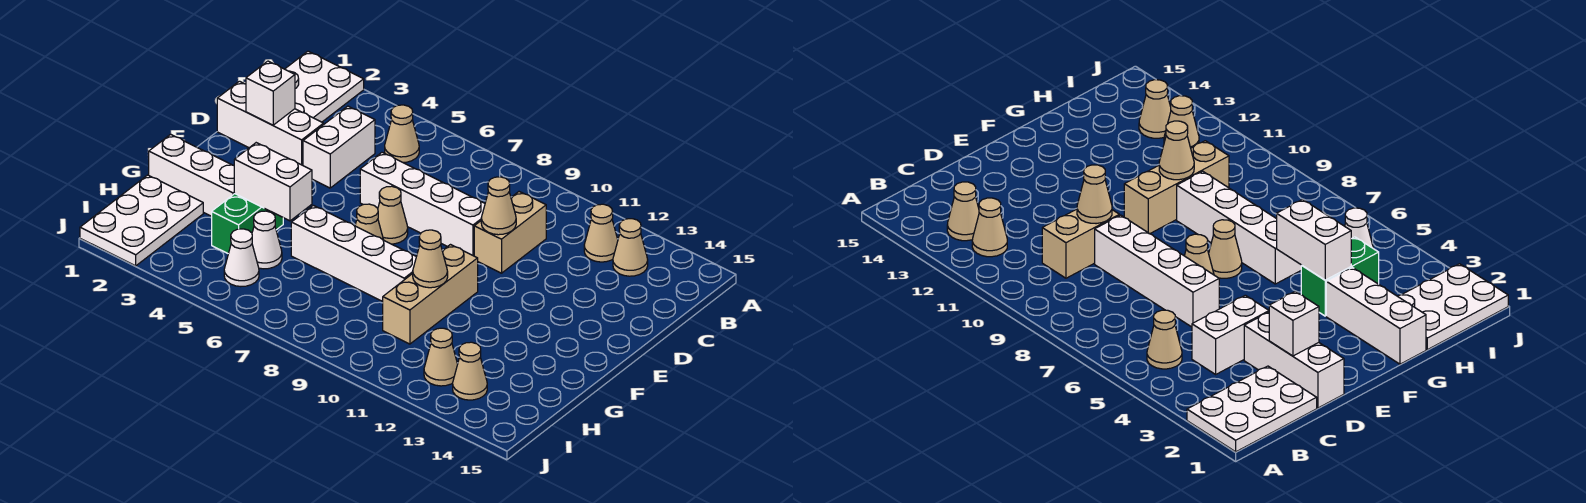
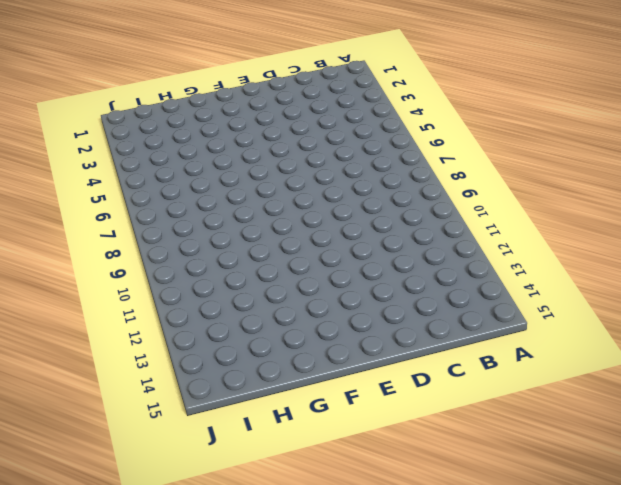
none -> white 2x3 plate [285,51,364,122]
none -> tan 1x1 cone [385,105,419,163]
none -> tan 1x1 cone [584,204,618,262]

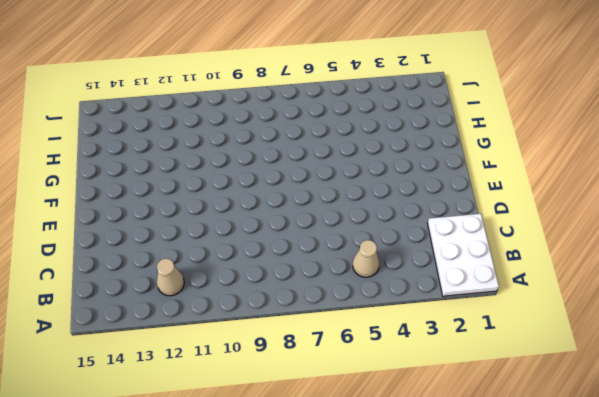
none -> tan 1x1 cone [613,219,648,276]
none -> white 1x2 brick [303,106,375,188]
none -> tan 1x2 brick [474,192,546,273]

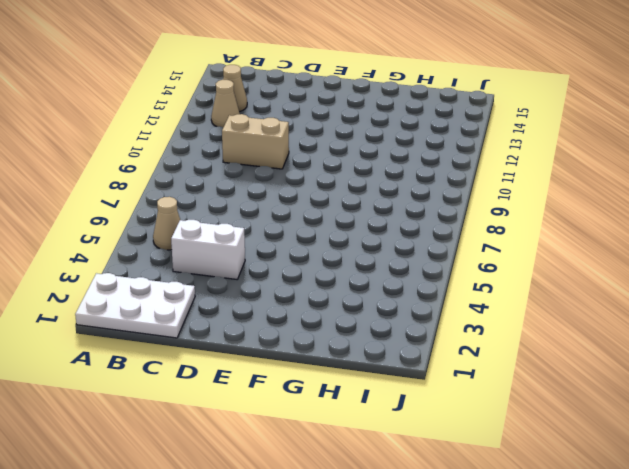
none -> white 1x3 brick [217,81,324,165]
none -> white 1x4 brick [360,152,485,256]
none -> tan 1x1 cone [378,186,408,244]

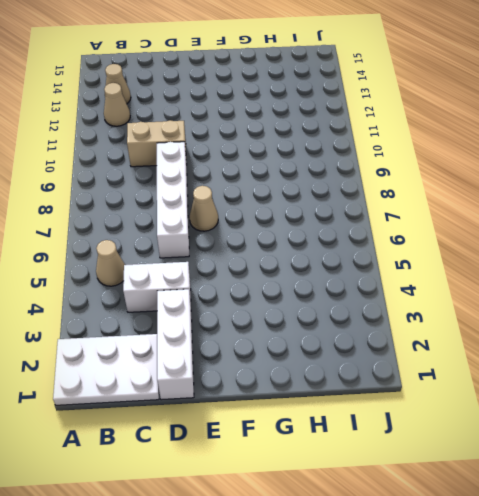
none -> tan 1x1 cone [355,204,383,240]
none -> tan 1x3 brick [383,245,478,344]
none -> white 1x3 brick [149,134,235,216]

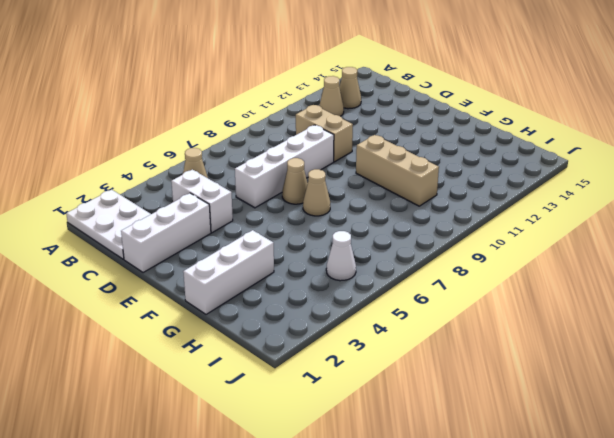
none -> green 1x2 brick [212,194,283,254]
none -> white 1x4 brick [291,205,416,301]
none -> white 2x3 plate [80,175,203,266]

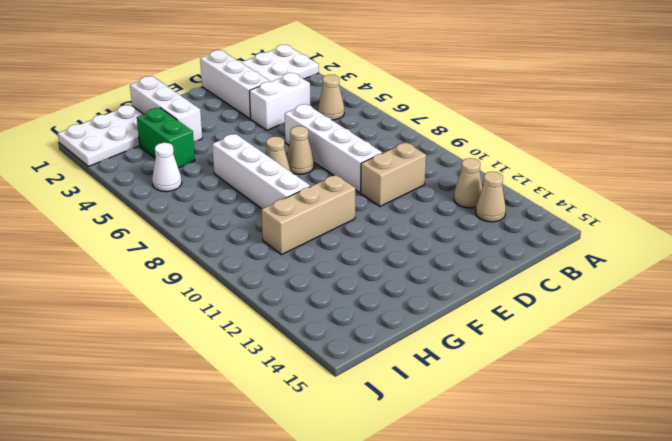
green 1x2 brick [137,108,195,168] -> green 1x2 brick turned to [212,194,283,254]
none -> white 1x1 cone [252,211,282,269]
none -> tan 1x1 cone [424,328,458,386]
none -> tan 1x1 cone [453,342,487,400]

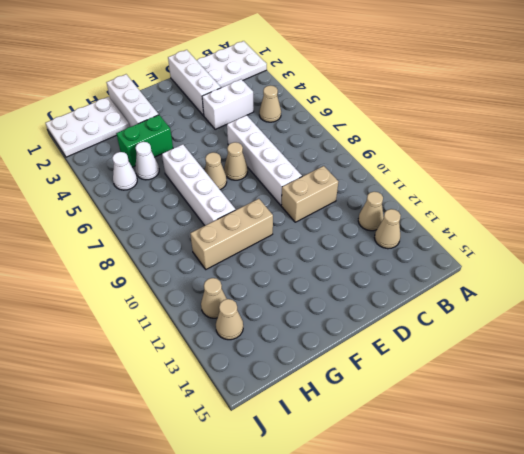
none -> white 1x1 brick [246,61,295,125]
none -> tan 1x1 cone [481,177,516,235]
none -> white 1x2 brick [234,143,312,221]

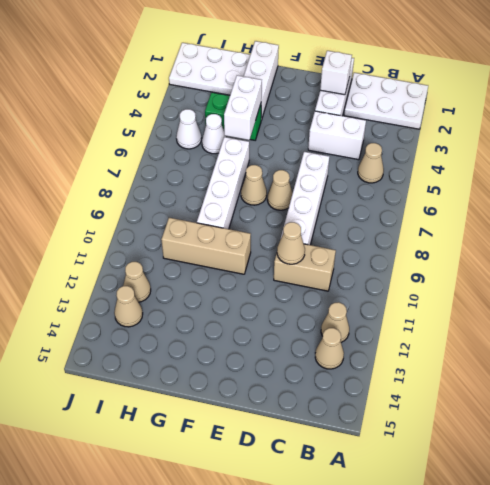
none -> tan 1x1 cone [413,230,448,288]

